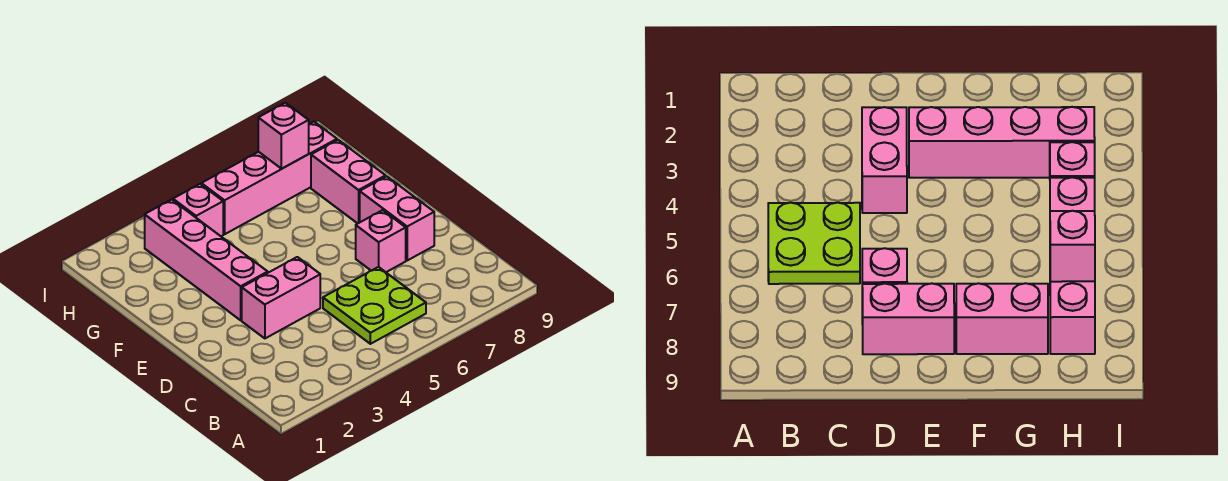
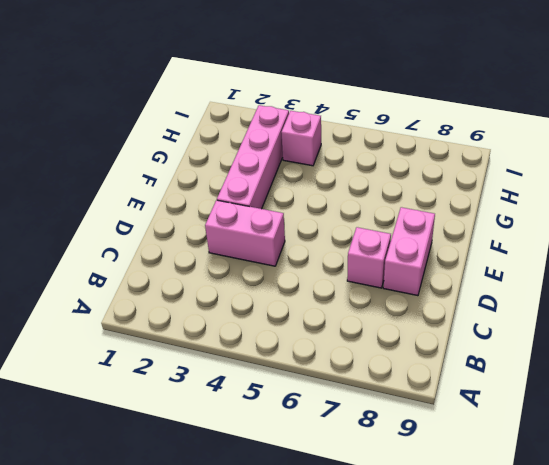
none -> lime 2x2 plate [323,267,426,344]
none -> pink 1x2 brick [311,140,386,224]

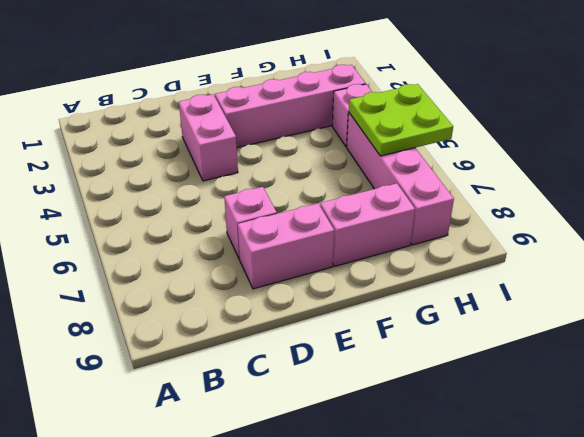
lime 2x2 plate [349,84,453,156] -> lime 2x2 plate moved to [323,267,426,344]
none -> pink 1x1 brick [258,103,309,169]

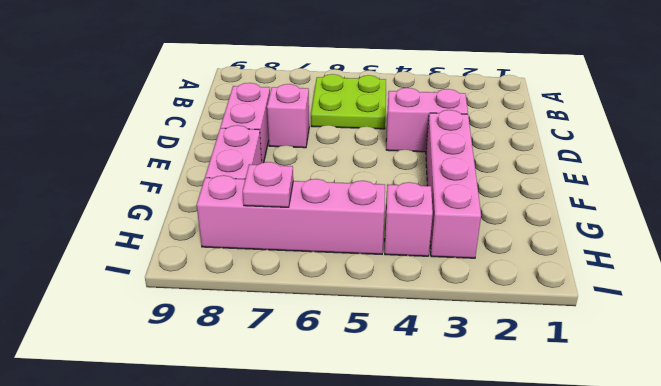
pink 1x1 plate [243,162,293,207] -> pink 1x1 brick [258,103,309,169]

